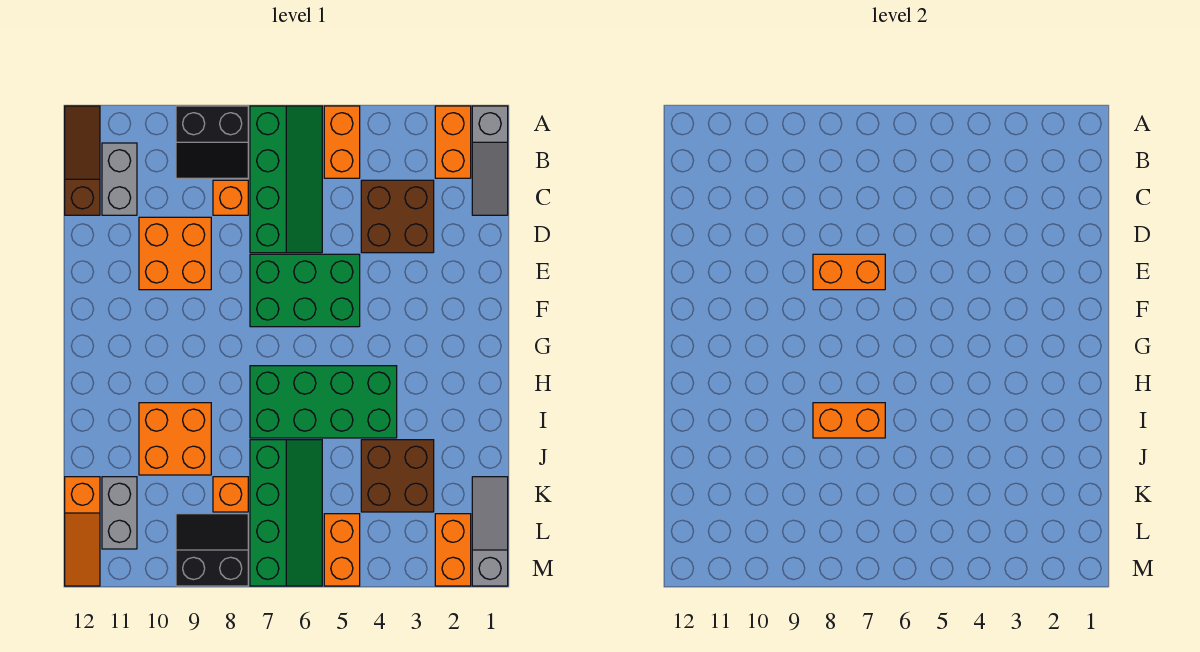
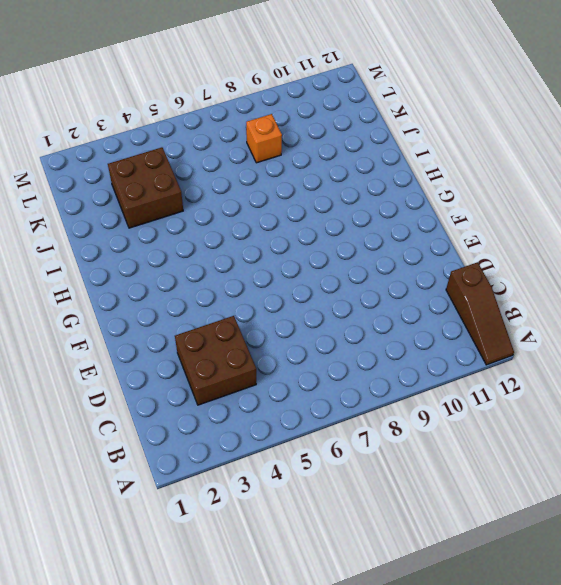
none -> grey 1x3 slope [472,106,508,215]
none -> orange 1x2 brick [435,106,471,178]
none -> orange 1x2 brick [324,106,360,178]

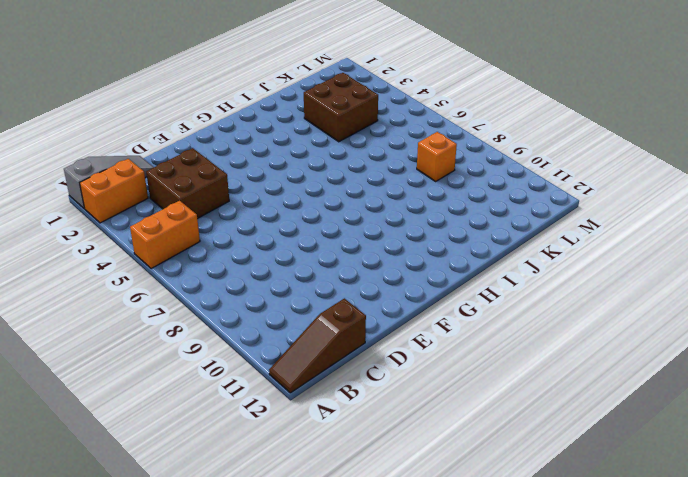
none -> green 2x4 slope [250,106,322,253]
none -> black 2x2 slope [176,106,248,178]
none -> grey 1x2 brick [102,143,137,215]

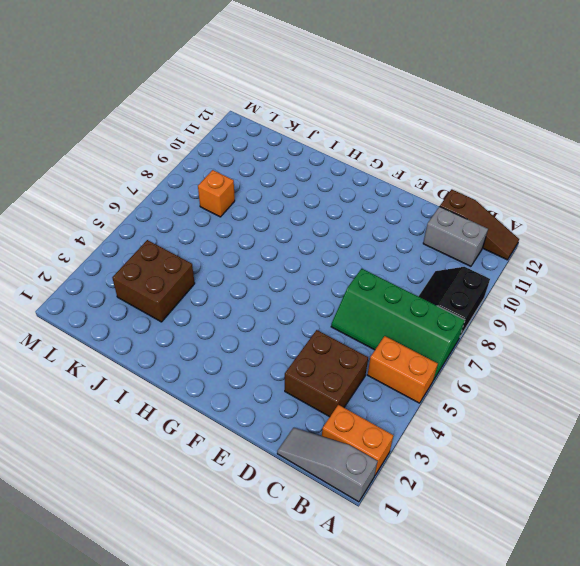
none -> orange 1x1 brick [213,180,248,215]
none -> orange 2x2 brick [139,217,211,290]
none -> green 2x3 brick [250,254,360,327]

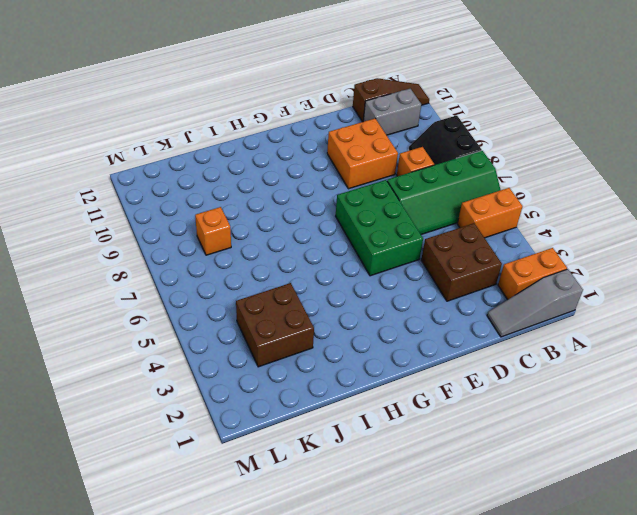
none -> green 2x4 brick [250,366,397,438]
none -> orange 2x2 brick [139,403,211,475]
none -> green 2x4 slope [250,440,322,586]

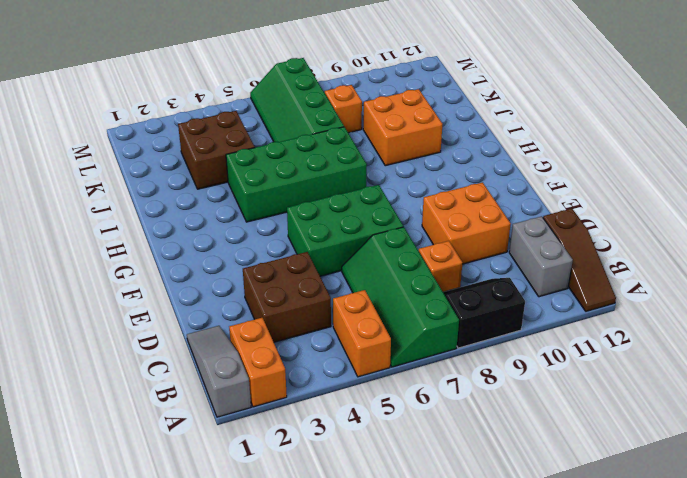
none -> grey 1x3 slope [472,477,508,586]
none -> grey 1x2 brick [102,477,137,549]
none -> orange 1x3 slope [65,477,100,586]

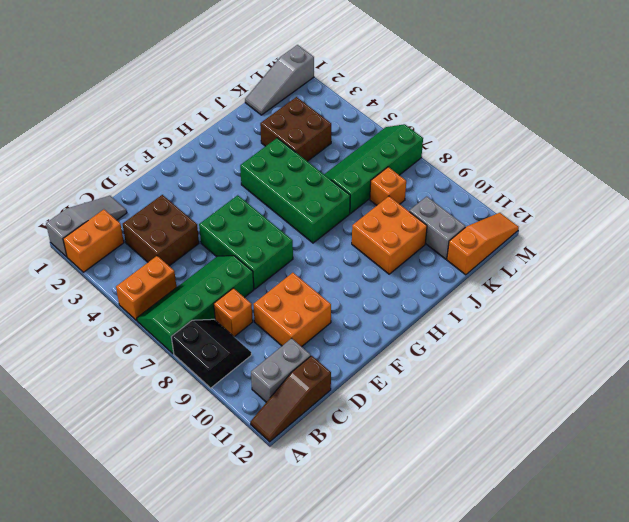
grey 1x2 brick [409,196,465,259] -> grey 1x2 brick turned to [102,477,137,549]
none -> orange 1x2 brick [435,514,471,586]
none -> orange 1x2 brick [324,514,360,586]
none -> black 2x2 slope [176,514,248,586]

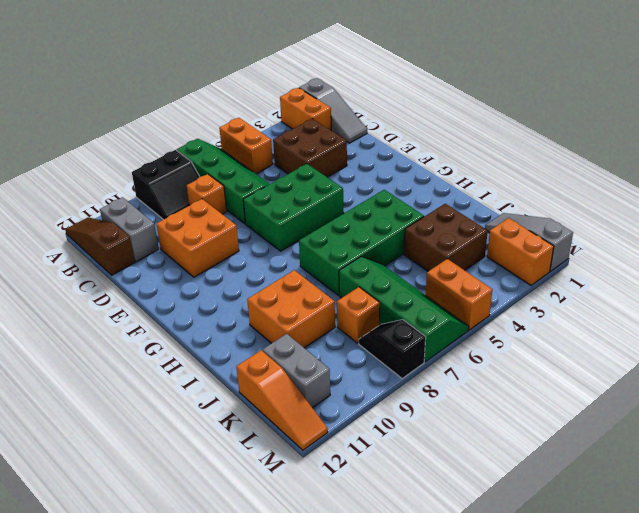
black 1x2 slope [359,320,426,378] -> black 2x2 slope [176,514,248,586]
none -> orange 1x2 brick [813,254,885,290]
none -> orange 1x2 brick [813,403,885,438]

